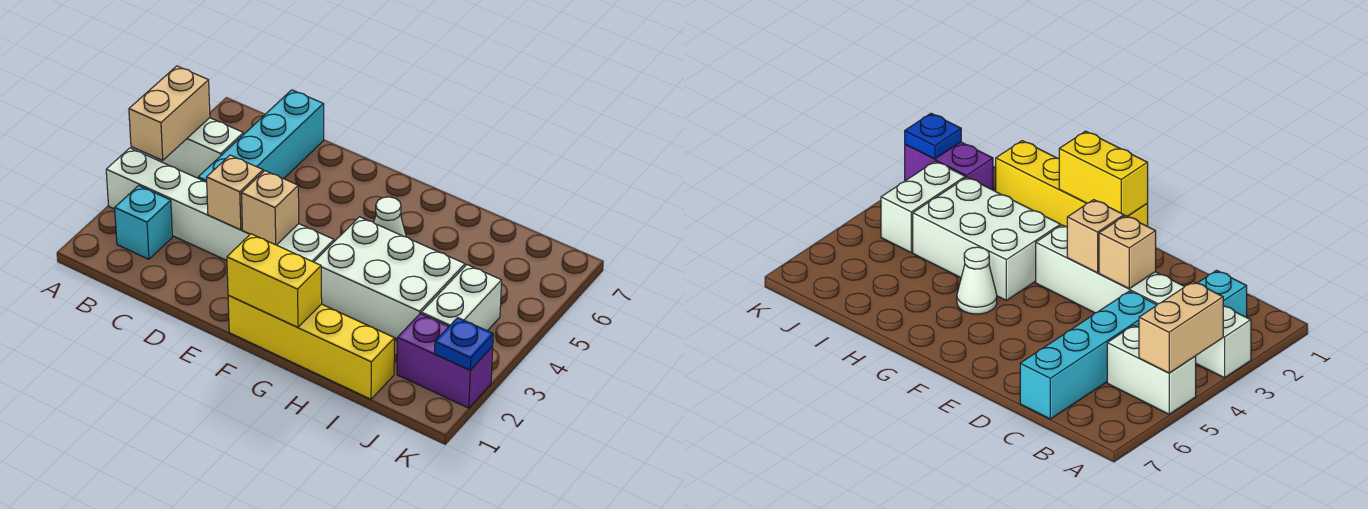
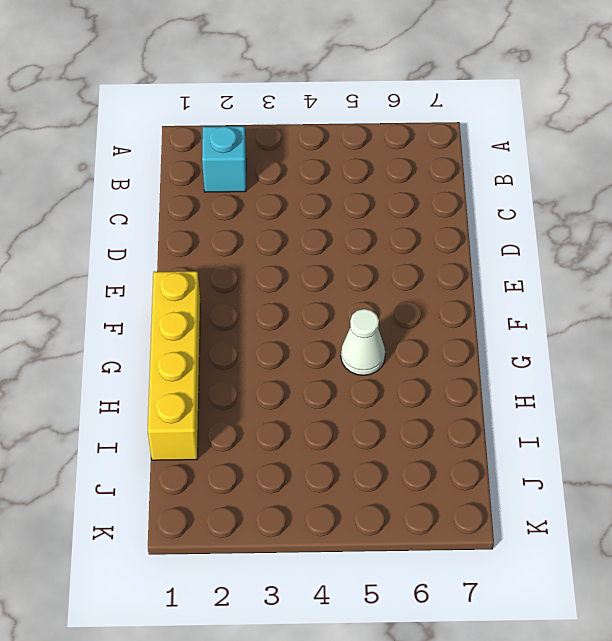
none -> white 1x6 brick [106,148,334,262]
none -> white 1x2 brick [157,118,243,178]
none -> cyan 1x4 brick [198,90,324,182]

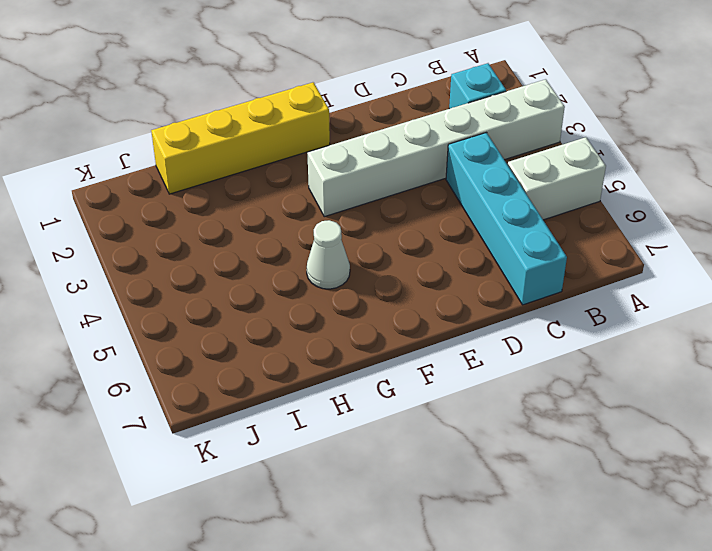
none -> white 2x3 brick [314,217,465,339]
none -> purple 1x2 brick [397,314,493,408]
none -> white 1x2 brick [421,265,502,331]

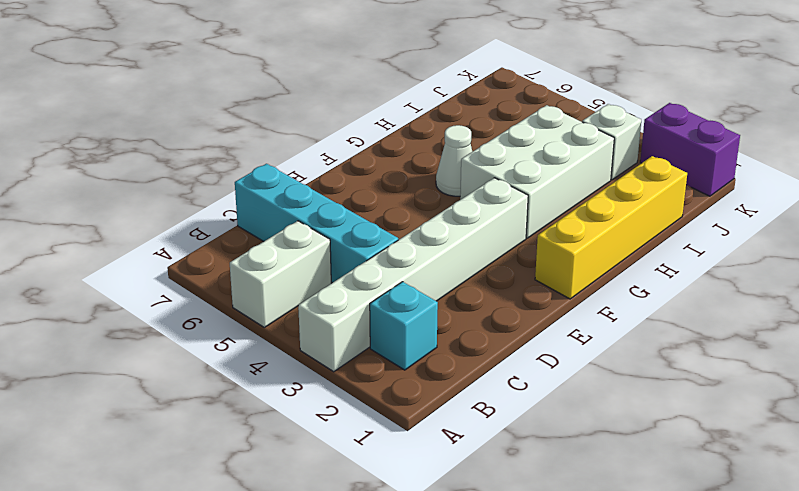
white 1x1 brick [582,104,641,180] -> white 1x2 brick [421,265,502,331]
purple 1x2 brick [640,103,740,196] -> purple 1x2 brick turned to [397,314,493,408]
none -> tan 1x2 brick [129,66,210,160]
none -> tan 1x1 brick [207,155,263,230]
none -> tan 1x1 brick [241,171,299,245]

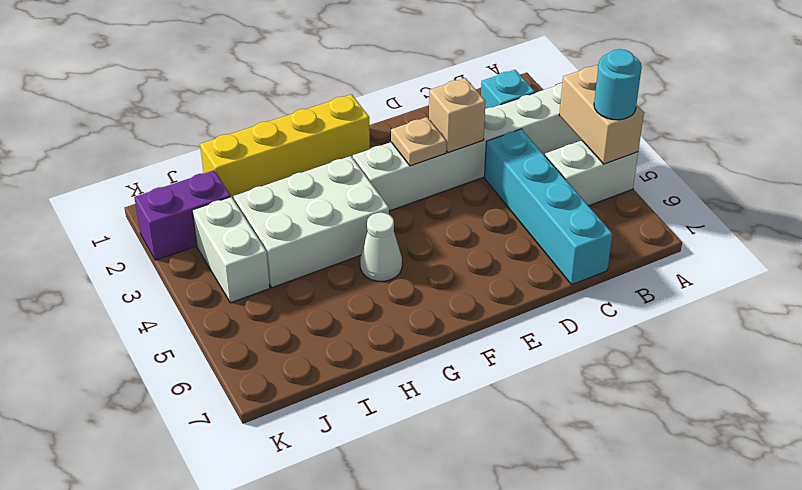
cyan 1x1 round brick [594,49,642,120] -> none
tan 1x1 plate [391,117,446,166] -> tan 1x1 brick [241,171,299,245]
none -> yellow 1x2 brick [227,234,322,327]
none -> blue 1x1 plate [435,318,493,370]

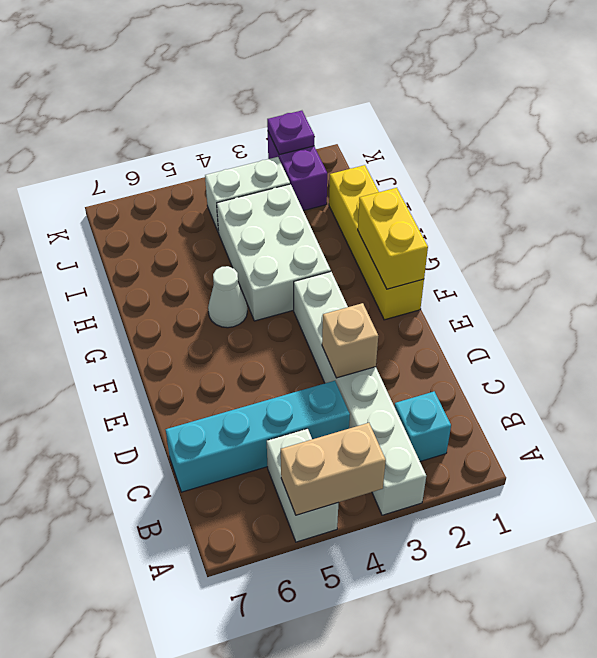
purple 1x1 plate [267,111,314,155] -> blue 1x1 plate [435,318,493,370]
none -> tan 1x1 brick [241,171,299,245]

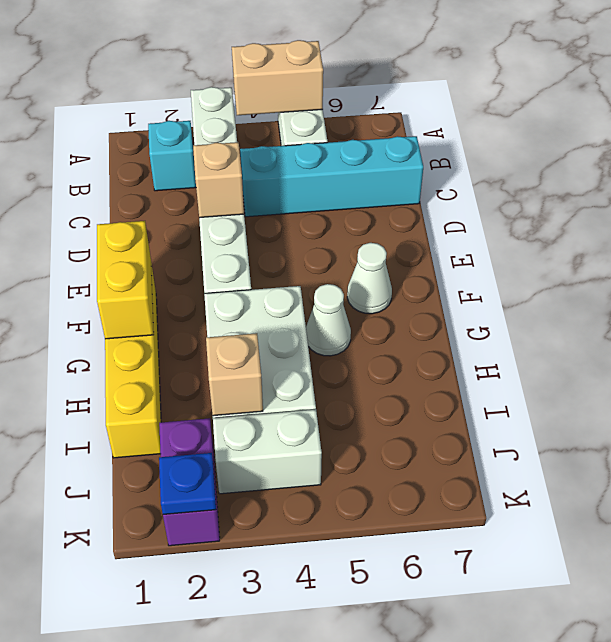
white 1x1 cone [347,243,392,314] -> none
tan 1x1 brick [206,333,263,416] -> tan 1x1 brick moved to [241,171,299,245]

